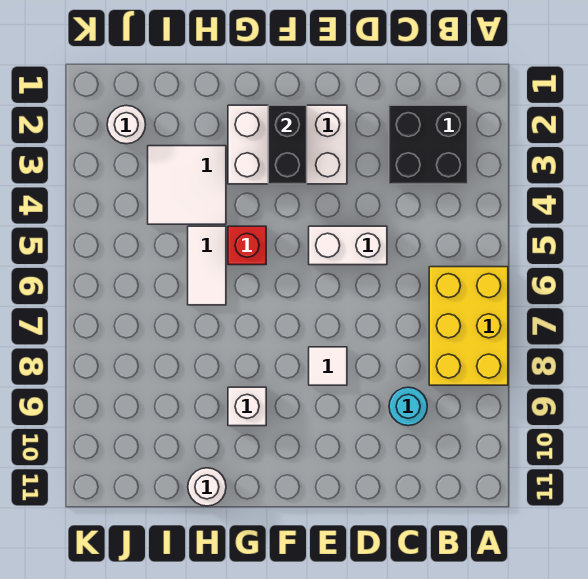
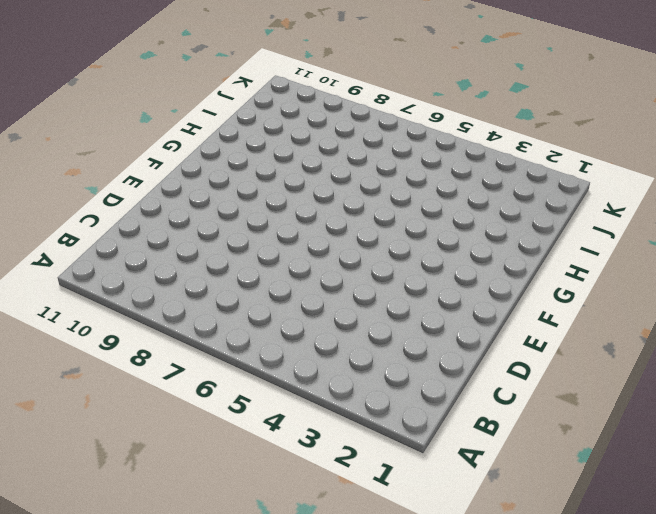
none -> yellow 2x3 brick [429,267,508,385]
none -> black 2x2 brick [389,105,468,184]
none -> cyan 1x1 round brick [389,387,427,426]

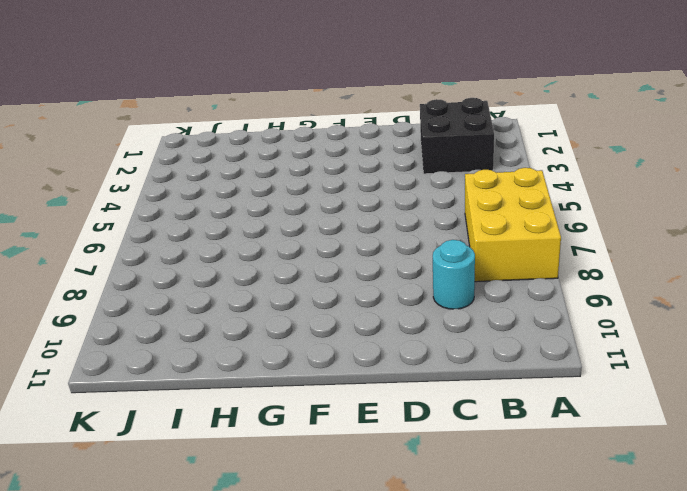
none -> white 1x2 brick [309,226,387,265]
none -> white 2x3 brick [228,105,347,184]
none -> white 1x1 tile [309,347,347,385]

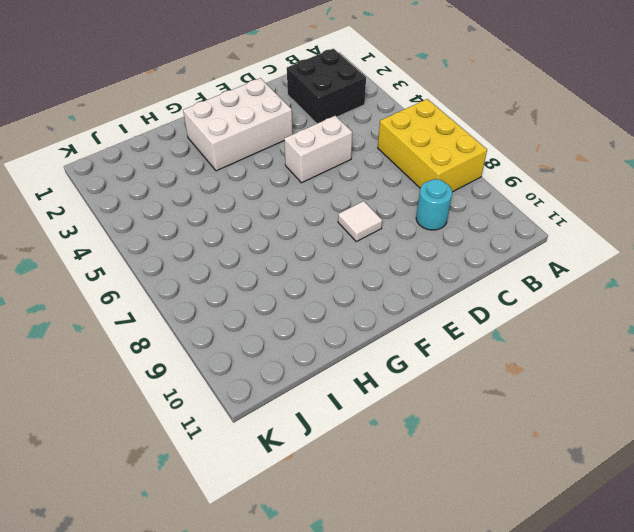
none -> red 1x1 brick [228,226,266,265]
none -> white 1x1 brick [228,387,266,426]
none -> white 2x2 tile [148,146,226,224]

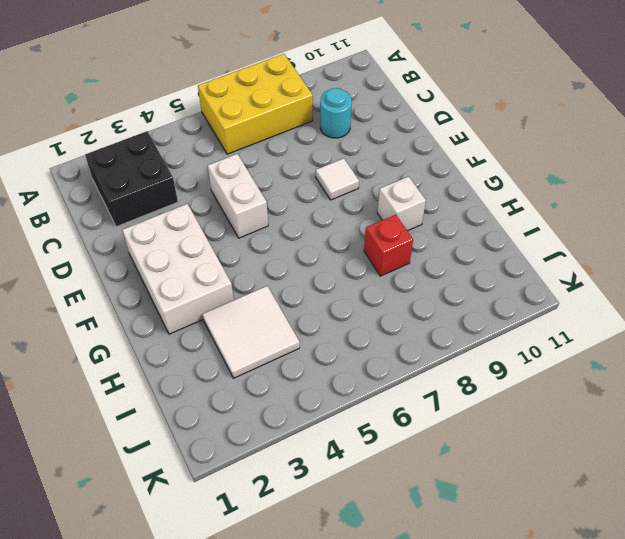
red 1x1 brick [364,215,413,276] -> red 1x1 brick moved to [228,226,266,265]
none -> white 1x2 tile [188,226,226,305]
none -> white 1x1 round brick [188,468,226,506]
none -> white 1x1 round brick [107,105,146,144]

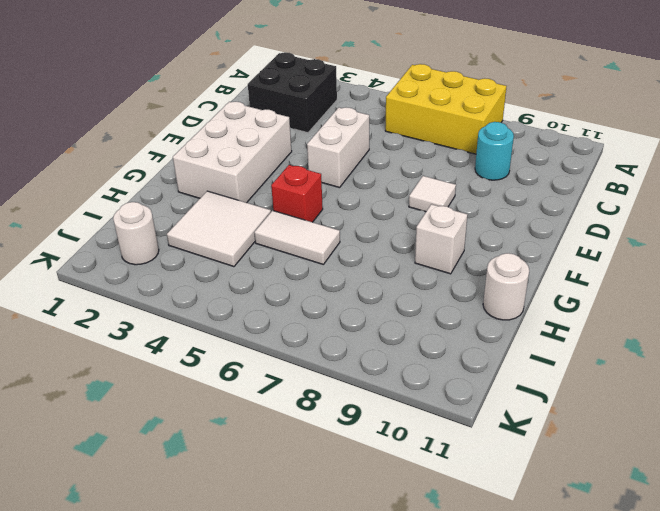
none -> black 1x2 brick [268,105,307,184]

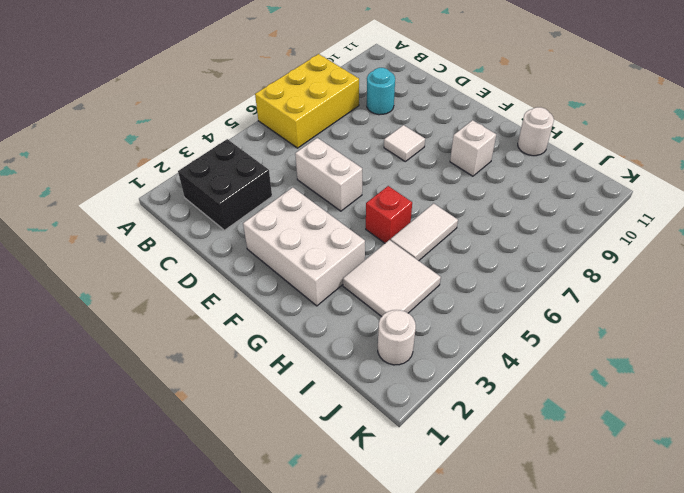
none -> black 1x2 brick [268,105,307,184]

